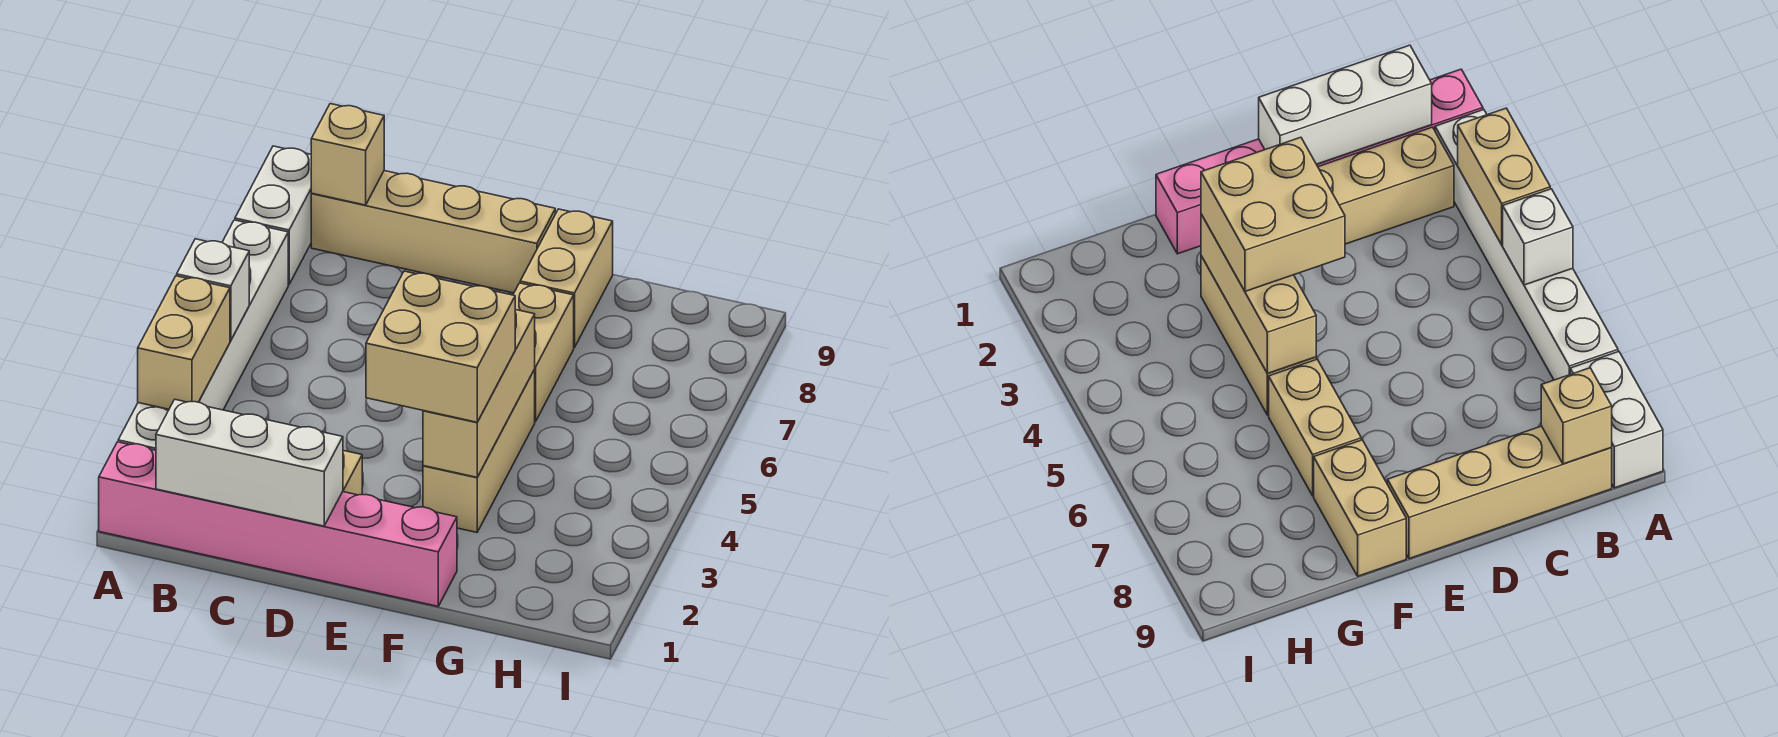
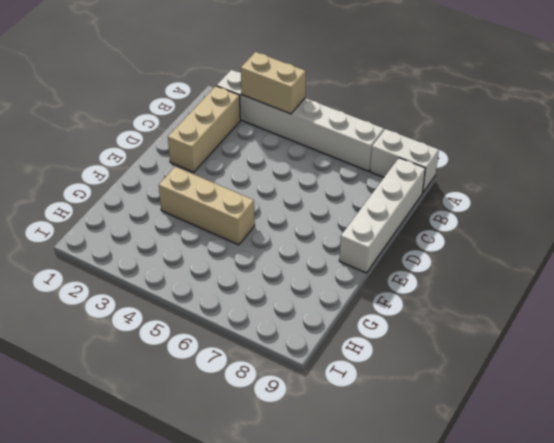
white 1x4 brick [339,158,425,273] -> tan 1x4 brick [311,171,555,293]
none -> pink 1x6 brick [99,442,457,606]
none -> tan 1x2 brick [513,283,574,422]
none -> tan 1x2 brick [520,209,613,348]

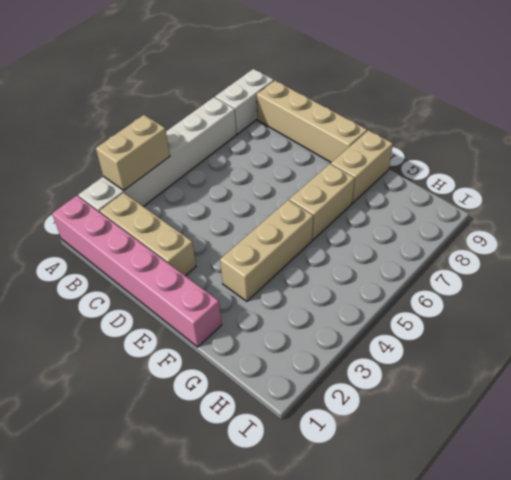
none -> white 1x1 brick [177,239,249,340]
none -> white 1x3 brick [156,399,343,526]
none -> tan 1x1 brick [311,104,384,205]

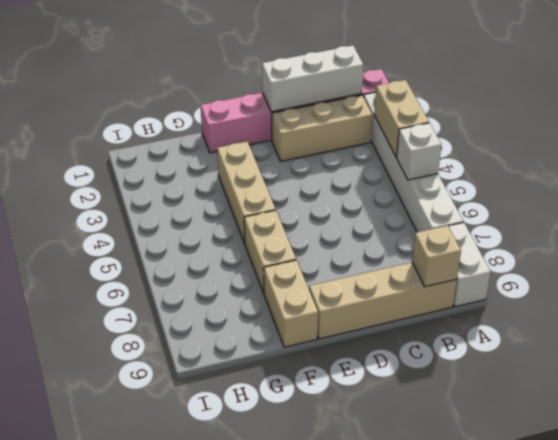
none -> tan 1x3 brick [423,310,535,477]
none -> tan 2x2 brick [366,271,515,422]

